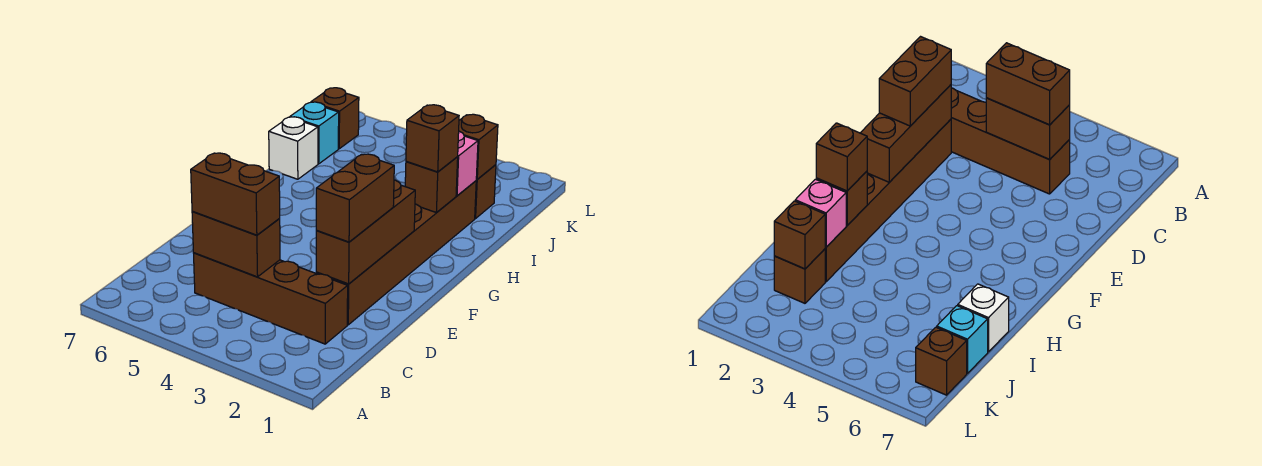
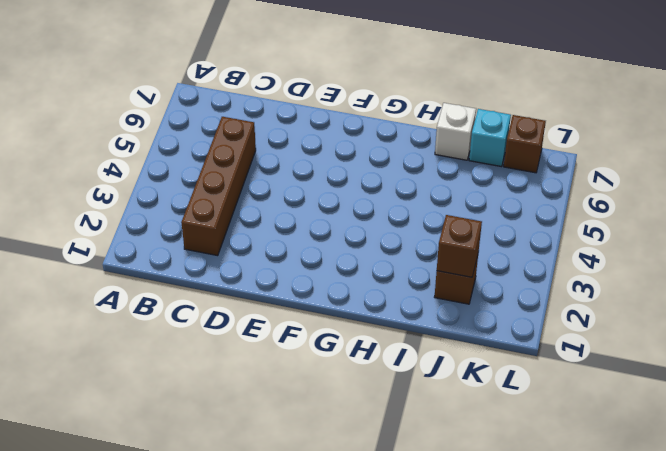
none -> brown 1x6 brick [316,181,476,325]
none -> brown 1x2 brick [192,211,280,277]
none -> brown 1x3 brick [316,180,415,284]

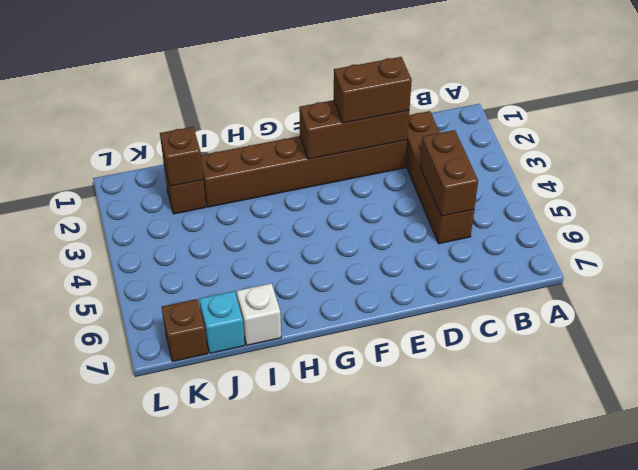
none -> brown 1x1 brick [405,157,458,213]
none -> pink 1x1 brick [456,131,478,196]
none -> brown 1x2 brick [191,153,280,235]

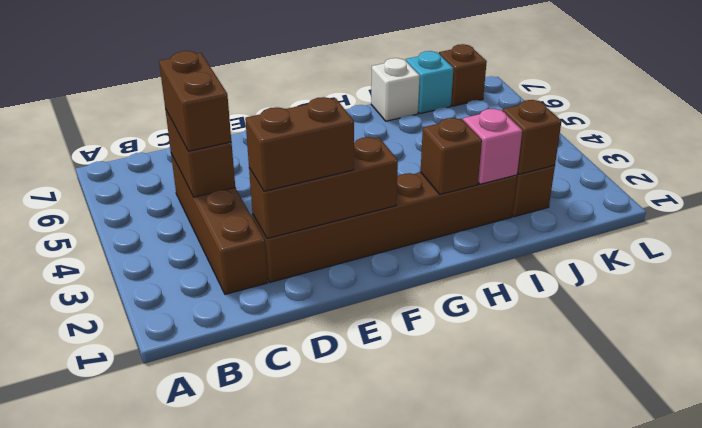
none -> brown 1x1 brick [406,105,459,172]

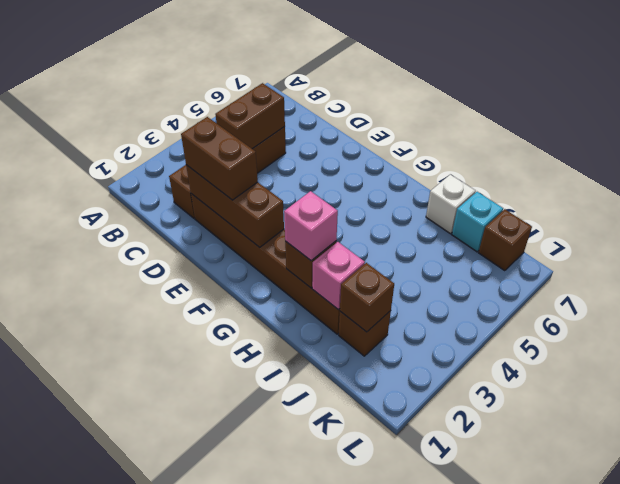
pink 1x1 brick [284,191,338,261] -> brown 1x1 brick [406,105,459,172]
none -> brown 1x2 brick [191,153,280,235]

